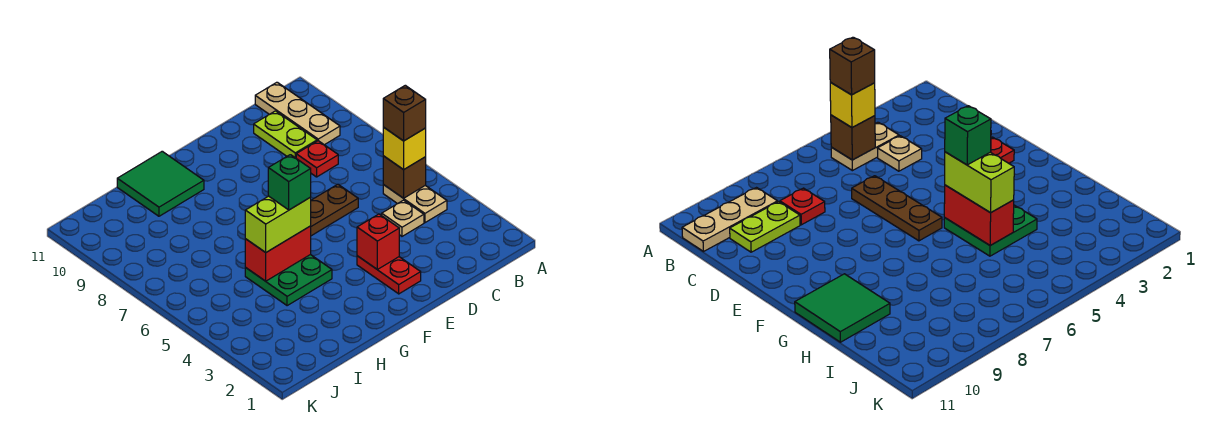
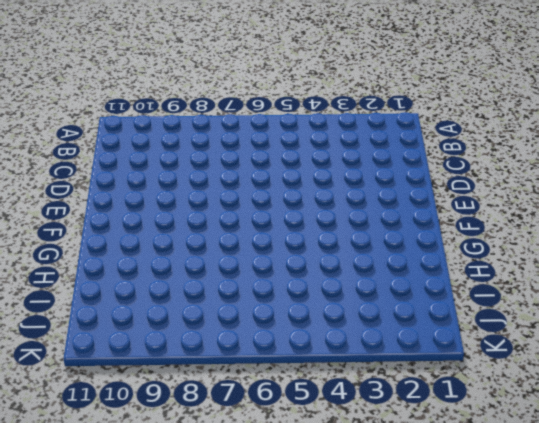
none -> tan 1x2 plate [383,185,447,223]
none -> tan 1x3 plate [255,82,340,145]
none -> tan 1x1 plate [382,200,424,236]

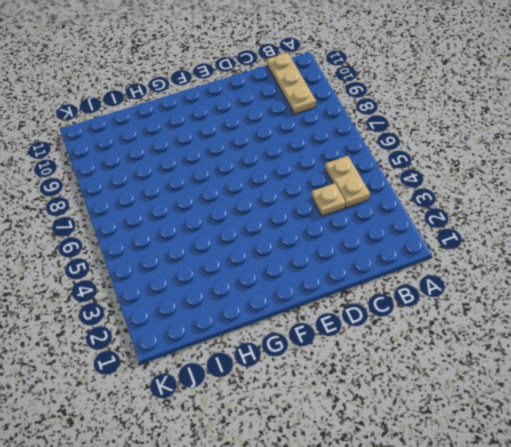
none -> red 1x1 plate [296,141,338,177]
none -> lime 1x2 plate [254,111,317,158]
none -> brown 1x3 plate [311,184,358,236]

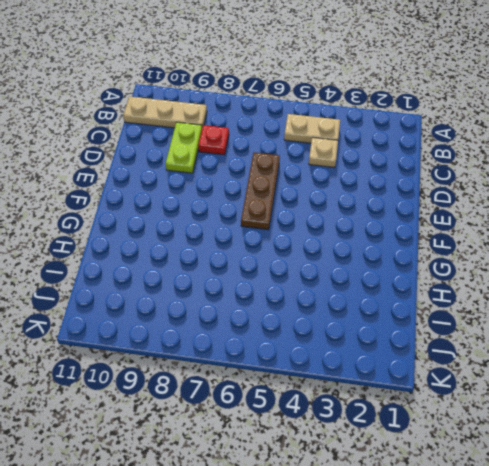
lime 1x2 plate [166,122,202,173] -> lime 1x2 plate turned to [254,111,317,158]
none -> red 1x2 plate [357,256,421,294]
none -> green 2x2 plate [245,255,332,306]
none -> green 2x2 tile [117,151,204,216]

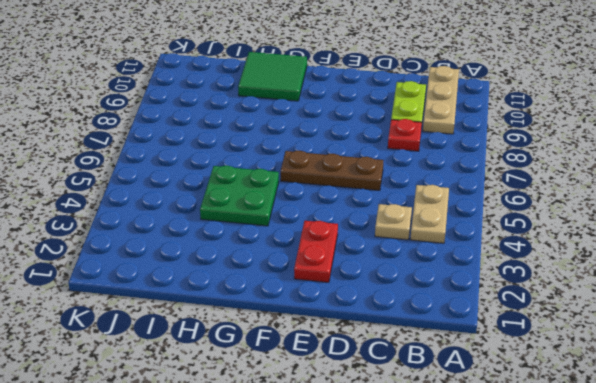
none -> brown 1x1 brick [383,156,426,198]
none -> red 1x1 brick [357,214,399,269]
none -> red 1x2 brick [245,226,311,281]

